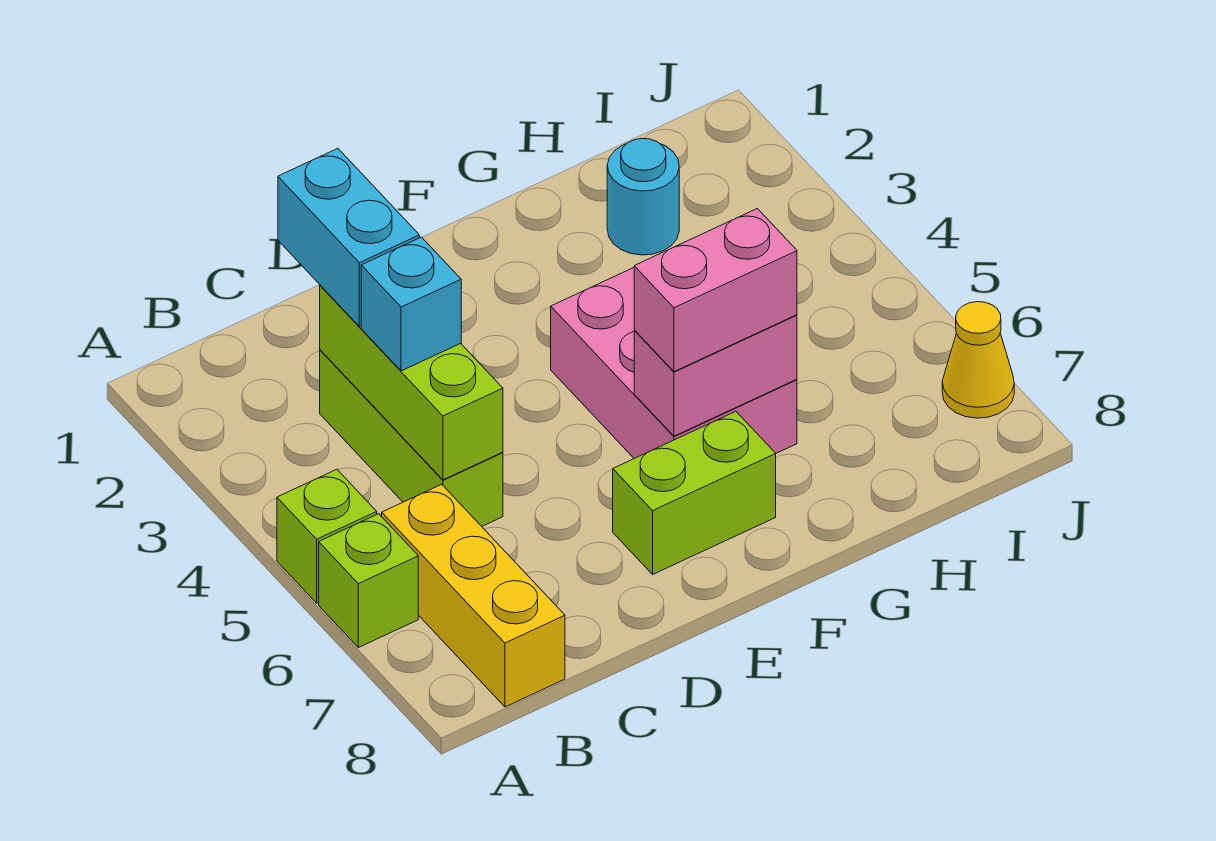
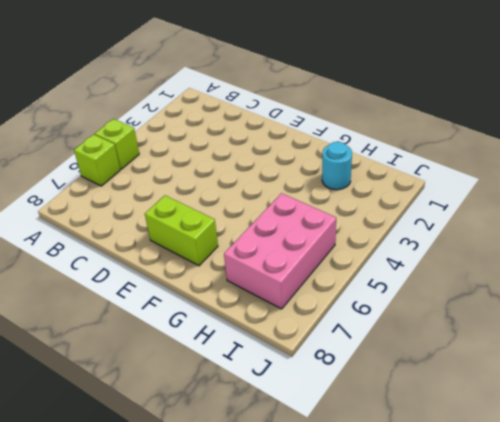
pink 2x3 brick [224,193,336,309] -> pink 2x3 brick moved to [551,268,797,458]
none -> yellow 1x3 brick [382,484,565,707]
none -> lime 1x3 brick [320,350,503,526]
none -> yellow 1x1 cone [942,302,1014,418]

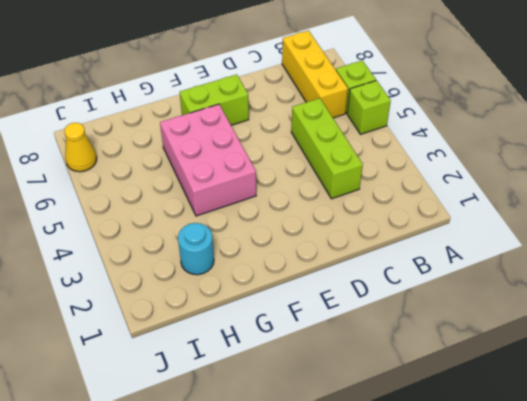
none -> lime 1x3 brick [320,285,503,480]
none -> pink 1x2 brick [634,315,797,436]
none -> cyan 1x2 brick [278,149,419,327]

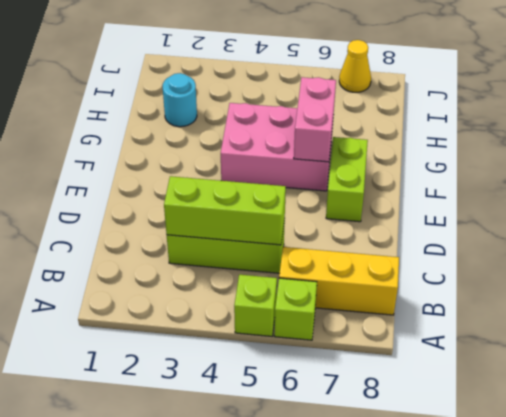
none -> cyan 1x2 brick [278,149,419,327]
none -> cyan 1x1 brick [361,237,461,371]
none -> pink 1x2 brick [634,209,797,372]

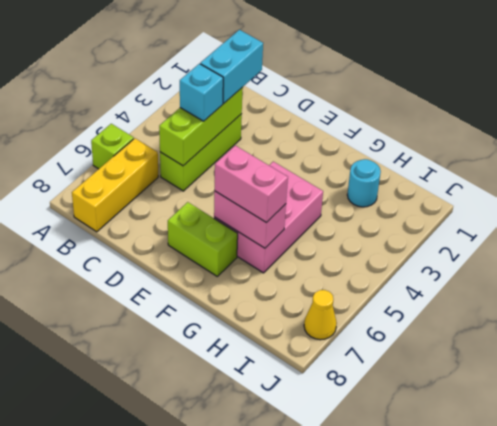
none -> lime 1x1 brick [277,469,377,603]

